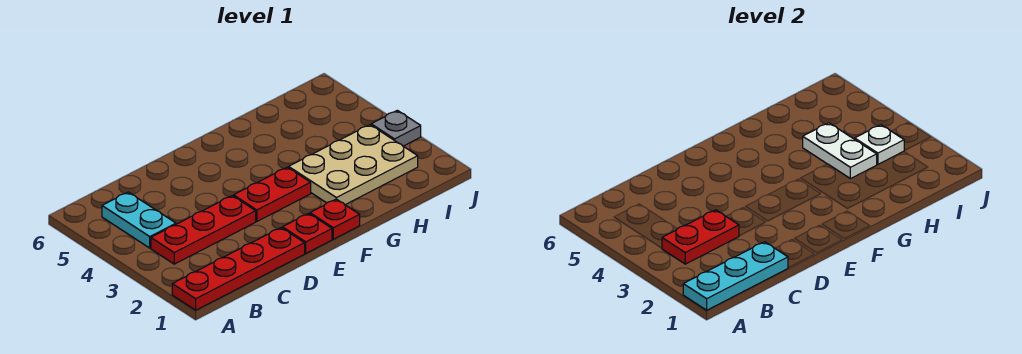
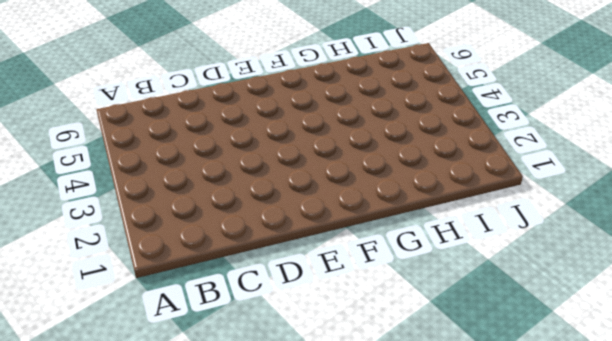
none -> red 1x4 plate [172,228,305,310]
none -> red 1x3 plate [151,196,256,264]
none -> cyan 1x2 plate [102,192,176,248]

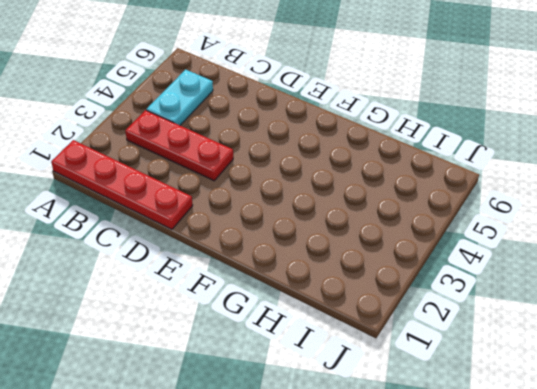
none -> red 1x1 plate [283,213,332,253]
none -> red 1x2 plate [234,167,311,221]
none -> red 1x1 plate [310,199,360,239]

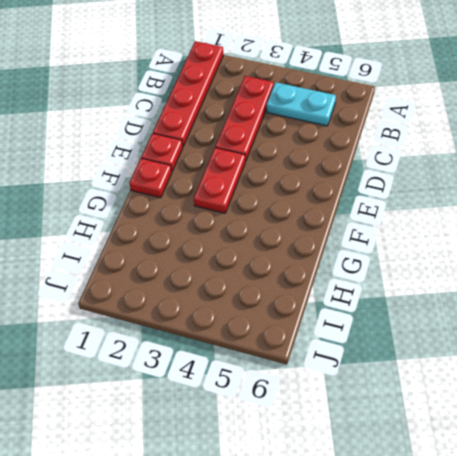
none -> tan 2x3 plate [289,125,418,205]
none -> grey 1x1 plate [371,110,421,146]
none -> cyan 1x3 plate [683,242,788,310]

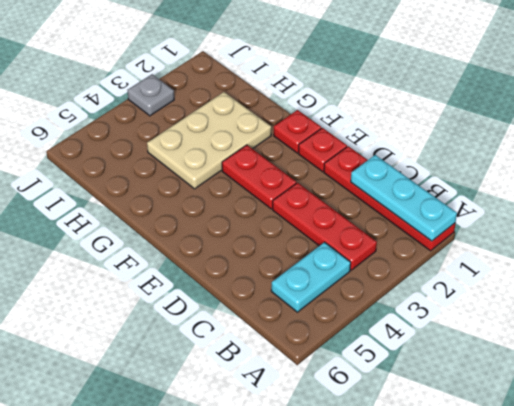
tan 2x3 plate [147,92,271,189] -> tan 2x3 plate turned to [289,125,418,205]
none -> red 1x2 plate [662,210,739,264]
none -> white 1x2 plate [803,123,877,179]
none -> white 1x1 plate [855,125,904,164]

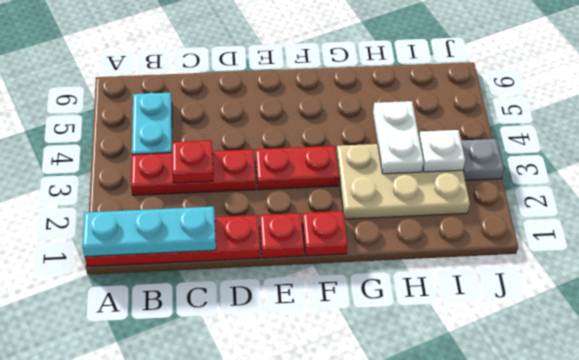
red 1x1 plate [172,140,213,183] -> red 1x2 plate [662,210,739,264]

